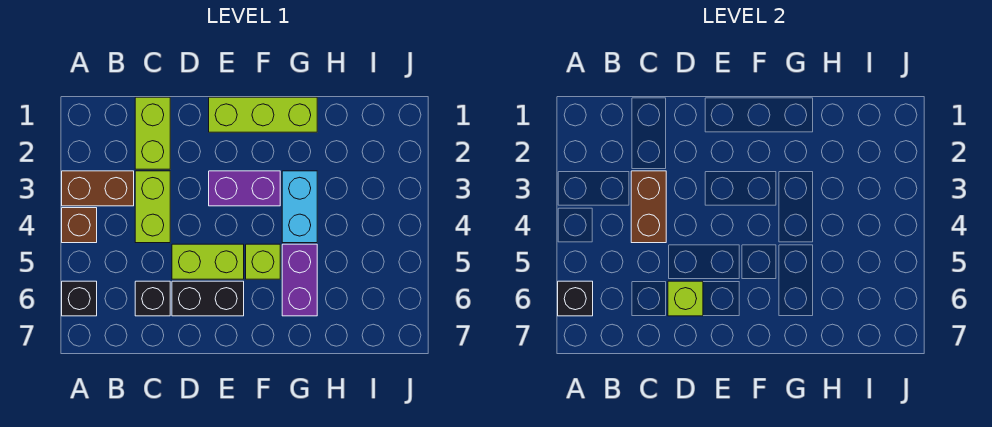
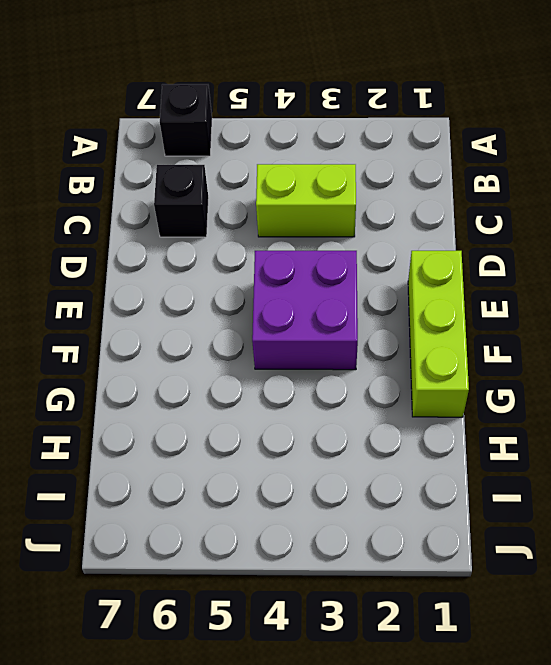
purple 2x2 brick [252,251,358,370] -> purple 1x2 brick [209,171,280,206]
none -> brown 1x2 brick [62,171,134,206]
none -> brown 1x1 brick [62,208,97,243]
none -> lime 1x2 brick [135,97,170,169]

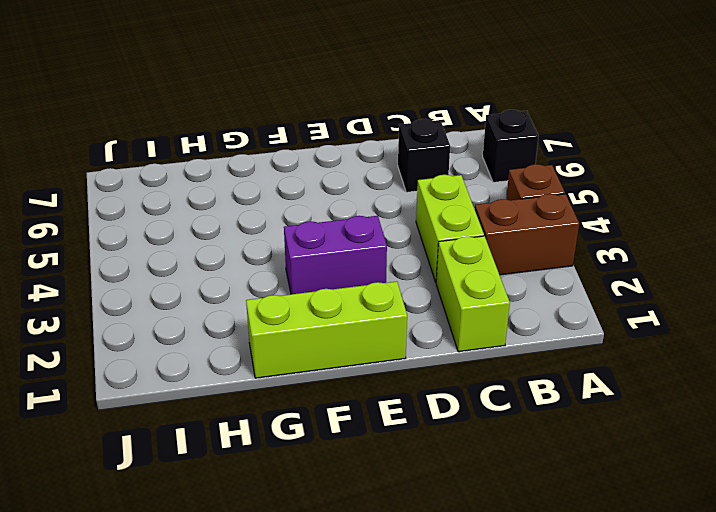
none -> lime 1x2 brick [172,244,244,279]
none -> black 1x2 brick [172,281,244,316]
none -> lime 1x1 brick [246,244,280,279]

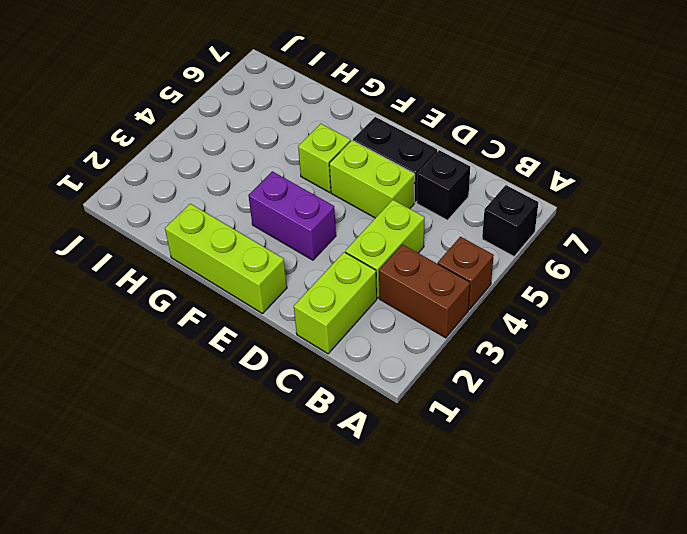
none -> cyan 1x2 brick [282,171,317,243]
none -> purple 1x2 brick [282,244,317,316]
none -> black 1x1 brick [558,281,593,316]

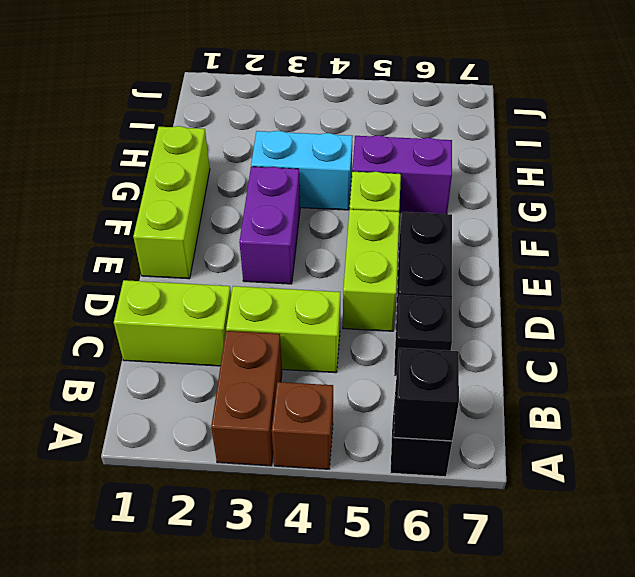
none -> brown 1x2 brick [631,171,666,243]
none -> lime 1x1 brick [668,281,703,316]

